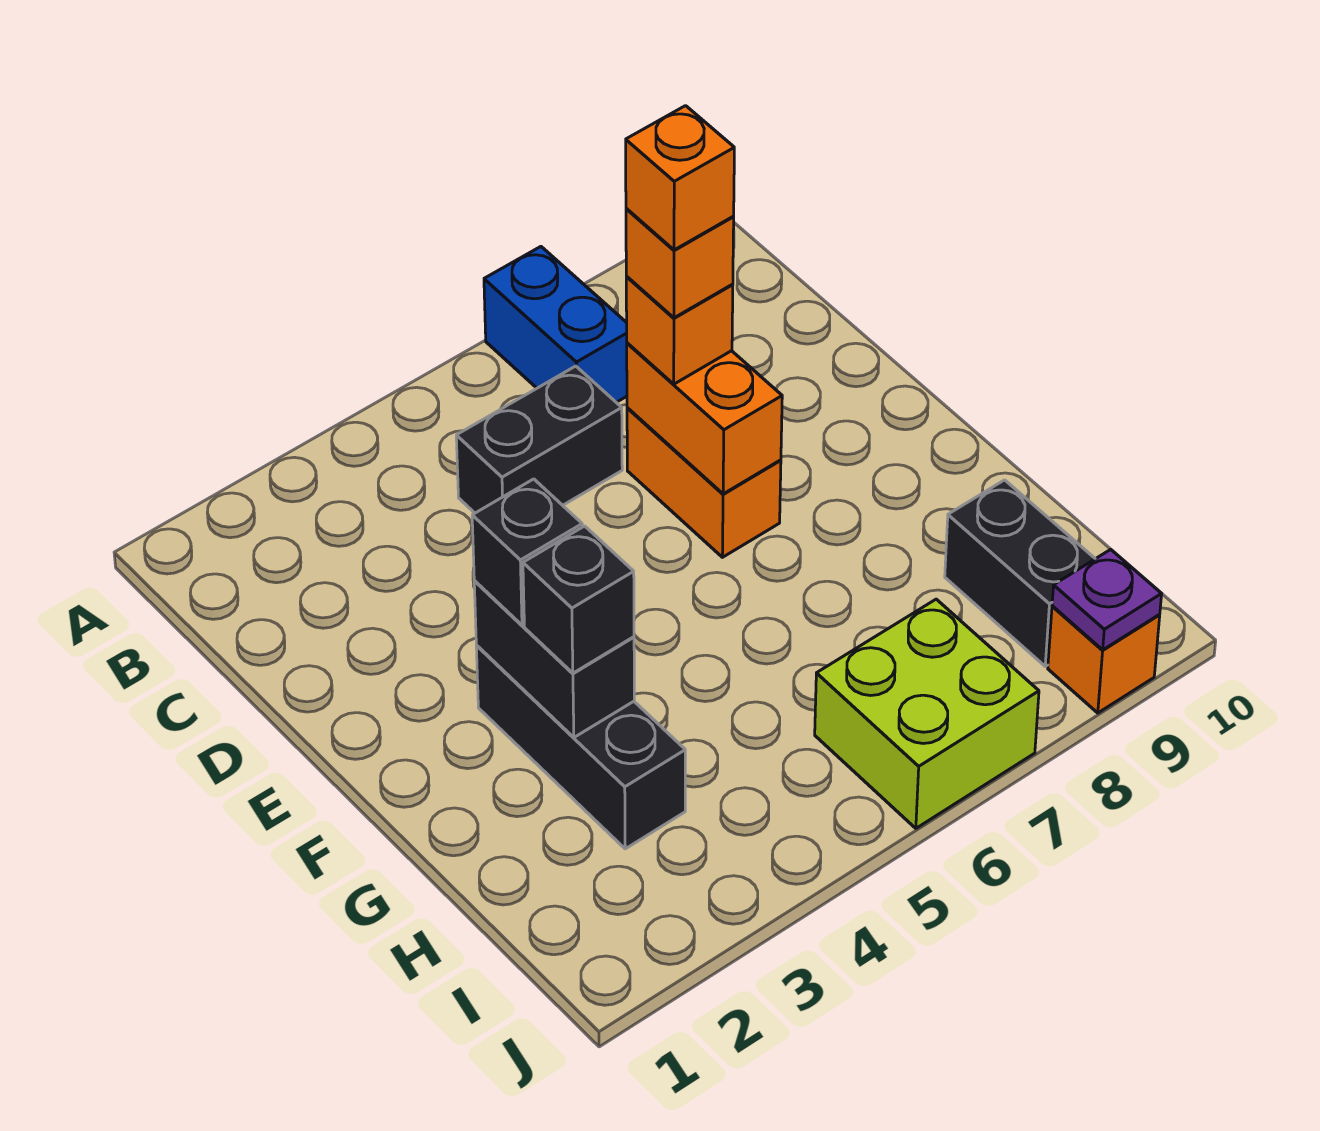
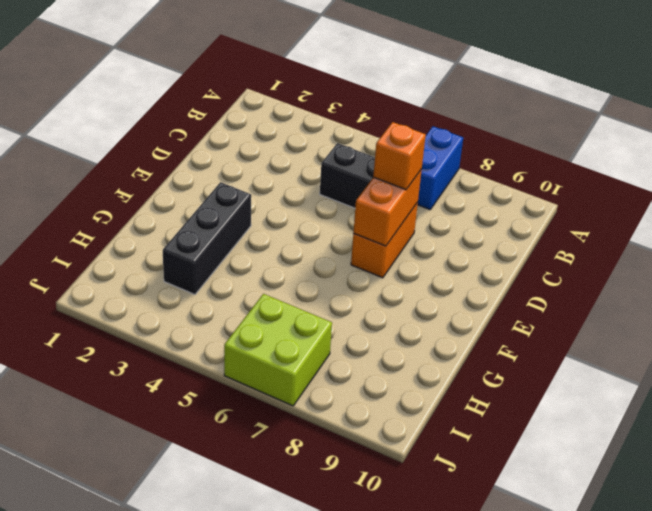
none -> black 1x2 brick [945,480,1095,666]
none -> orange 1x1 brick [1048,606,1160,713]
none -> black 1x2 brick [474,581,634,737]

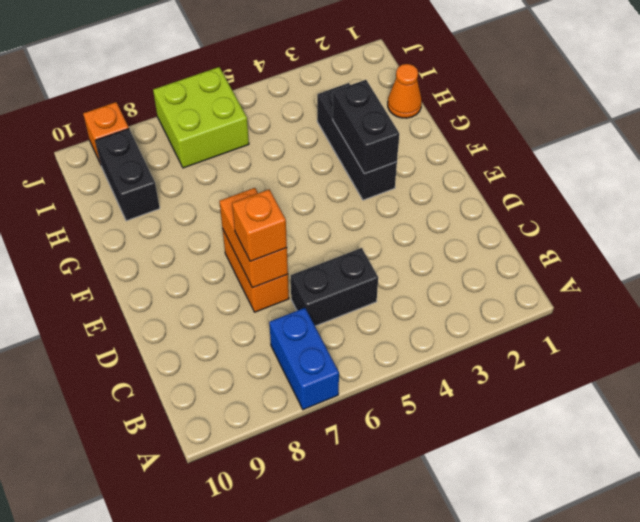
orange 1x1 cone [388,64,422,118] -> none
none -> purple 1x1 plate [1052,549,1162,650]
none -> black 1x1 brick [472,479,582,625]
none -> black 1x1 brick [523,526,634,673]

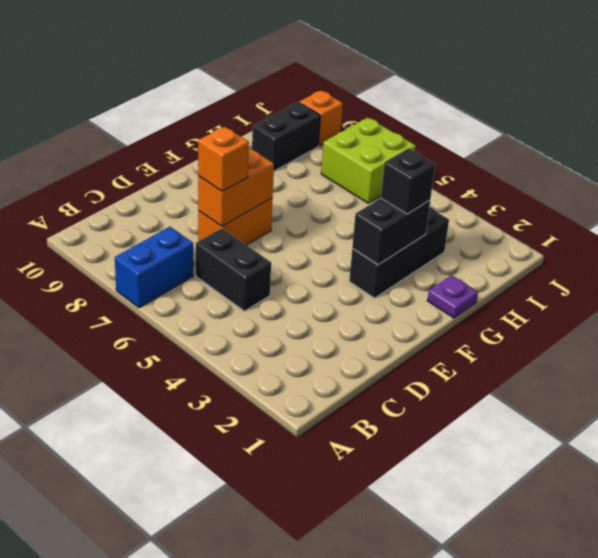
purple 1x1 plate [427,275,478,318] -> purple 1x1 plate moved to [1052,549,1162,650]
none -> black 1x1 brick [472,479,582,625]
none -> orange 1x1 brick [626,208,734,318]
none -> orange 1x1 brick [626,106,734,250]

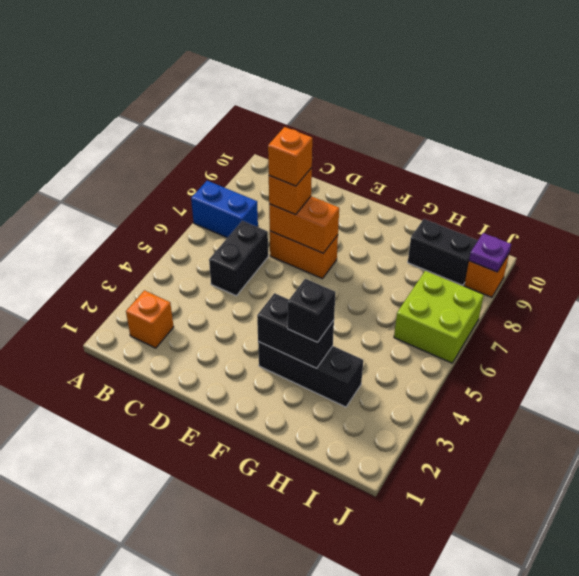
orange 1x1 brick [126,290,174,348] -> orange 1x1 brick moved to [626,106,734,250]
none -> black 1x1 brick [472,479,582,625]

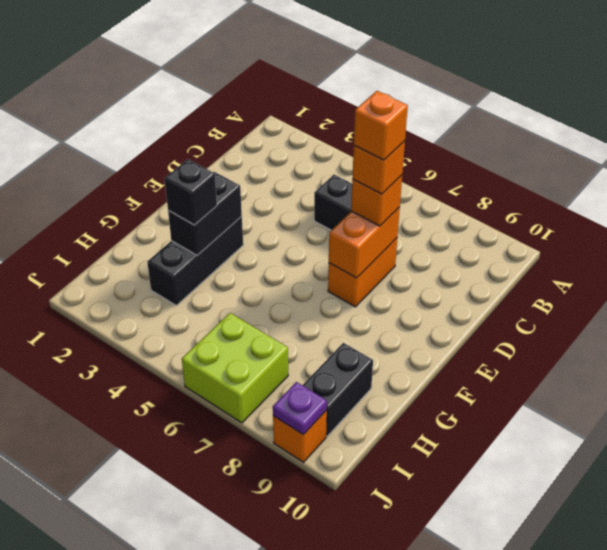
none -> blue 1x2 brick [484,247,627,402]
none -> black 1x1 brick [472,479,582,625]

